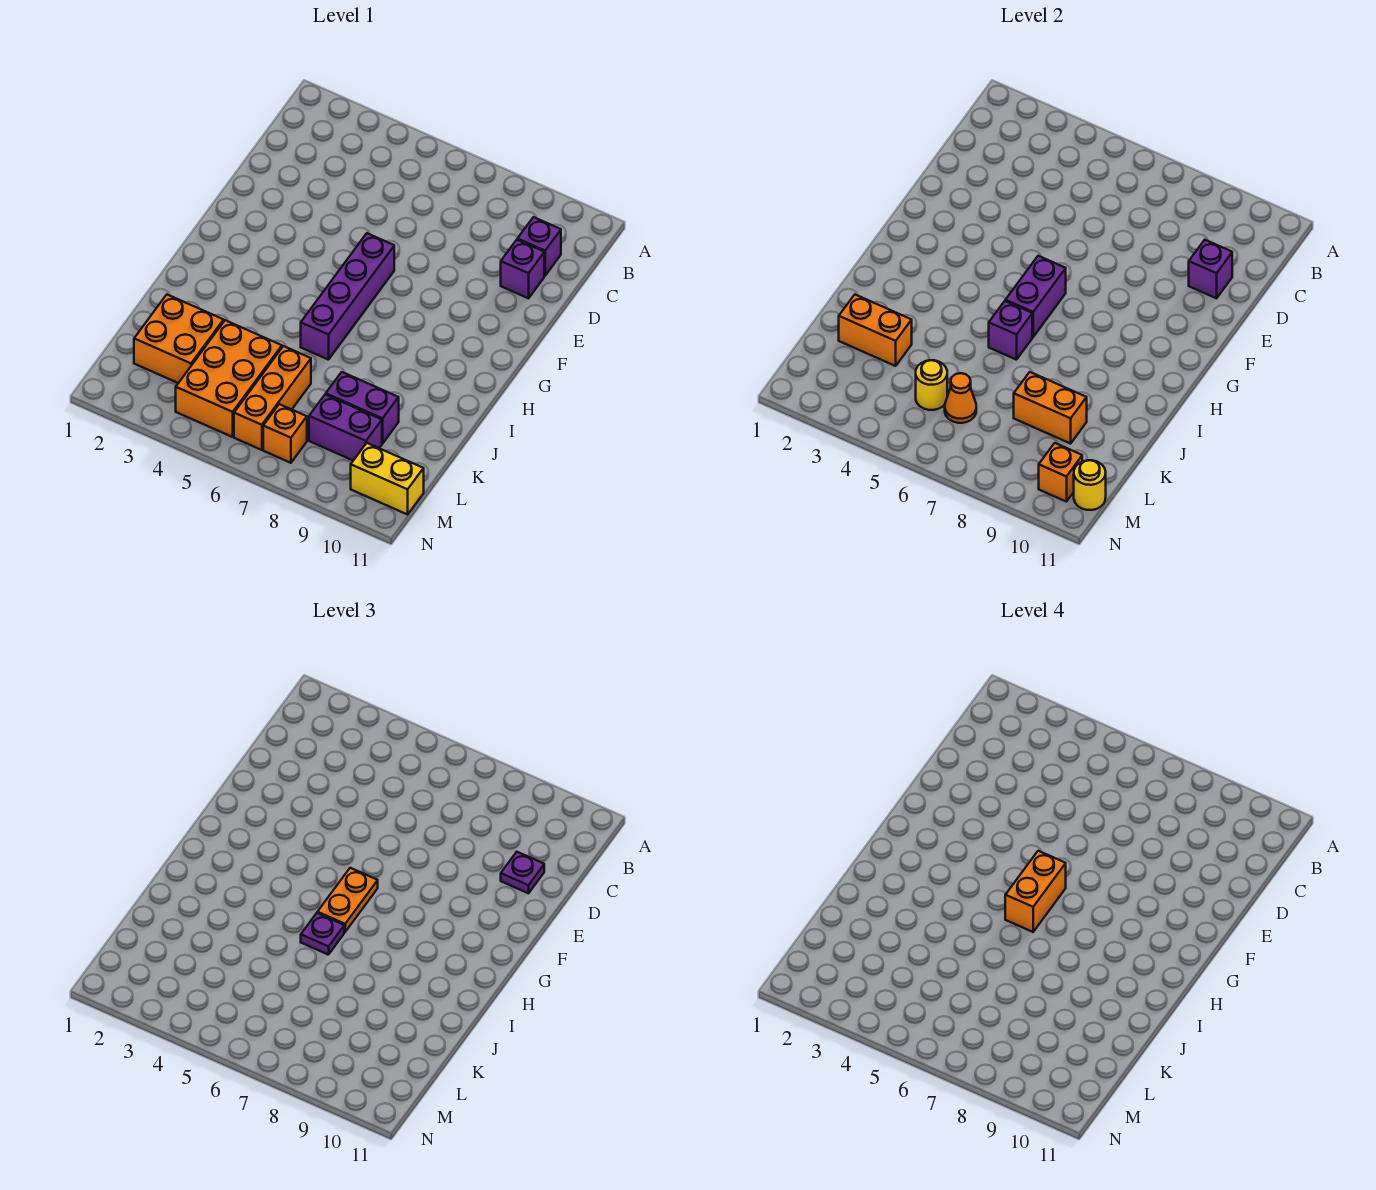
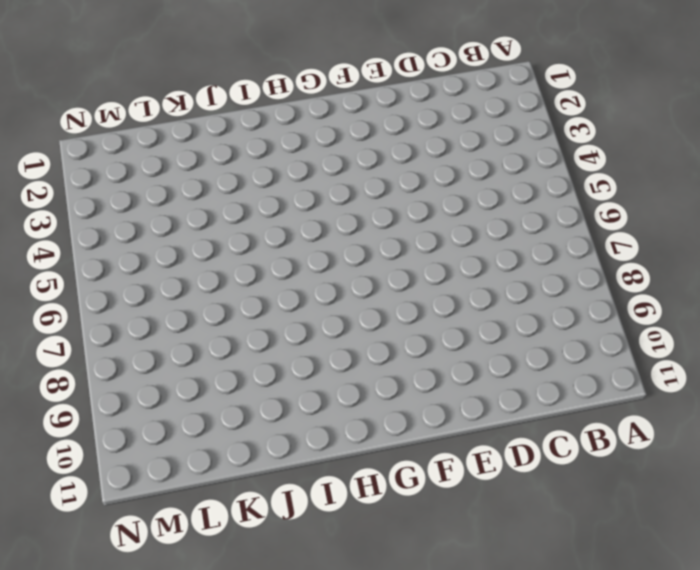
none -> purple 1x1 brick [518,217,561,276]
none -> purple 1x1 brick [501,240,544,298]
none -> purple 1x4 brick [301,233,394,360]

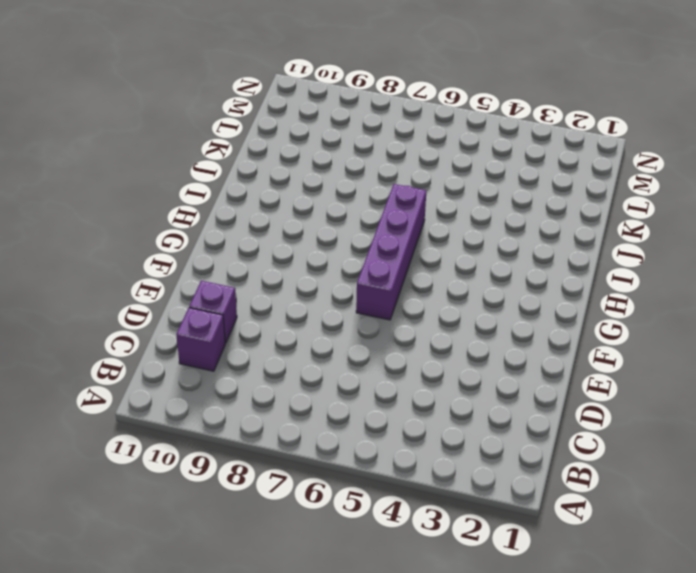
none -> orange 2x2 brick [134,295,224,383]
none -> orange 2x3 brick [176,320,282,437]
none -> orange 1x3 brick [234,346,311,450]

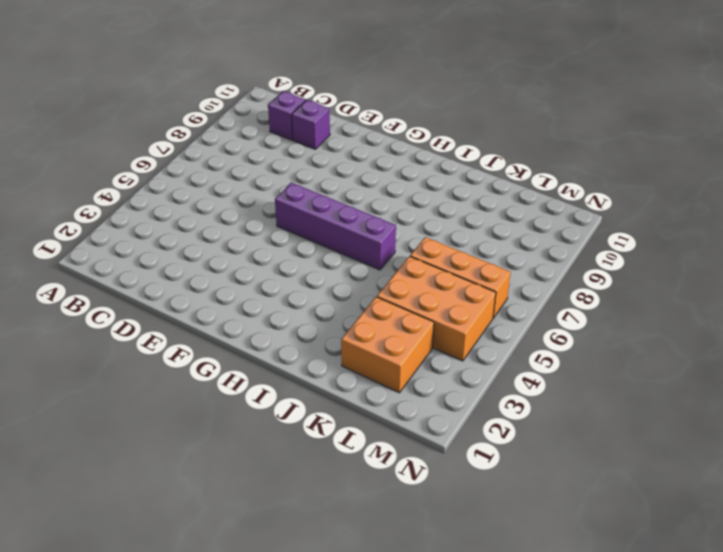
none -> purple 1x2 brick [326,372,399,444]
none -> purple 1x2 brick [309,394,382,461]
none -> orange 1x1 brick [263,404,307,463]

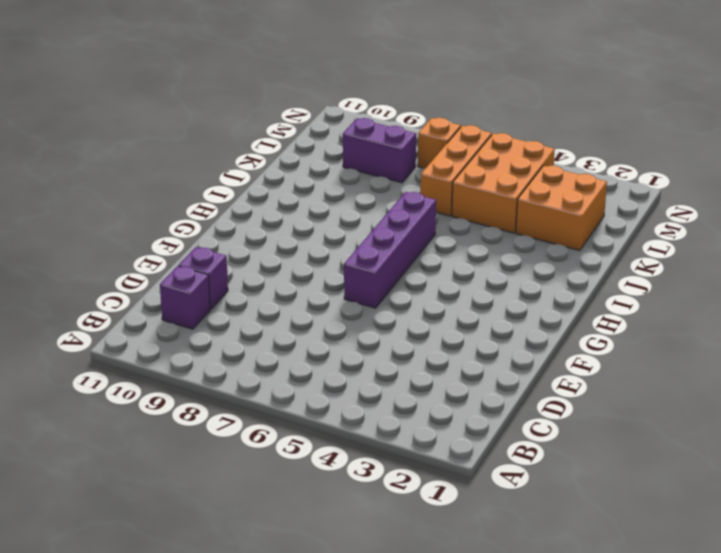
none -> purple 1x2 brick [326,372,399,444]
none -> yellow 1x2 brick [351,443,424,515]
none -> purple 1x1 brick [1189,240,1232,298]

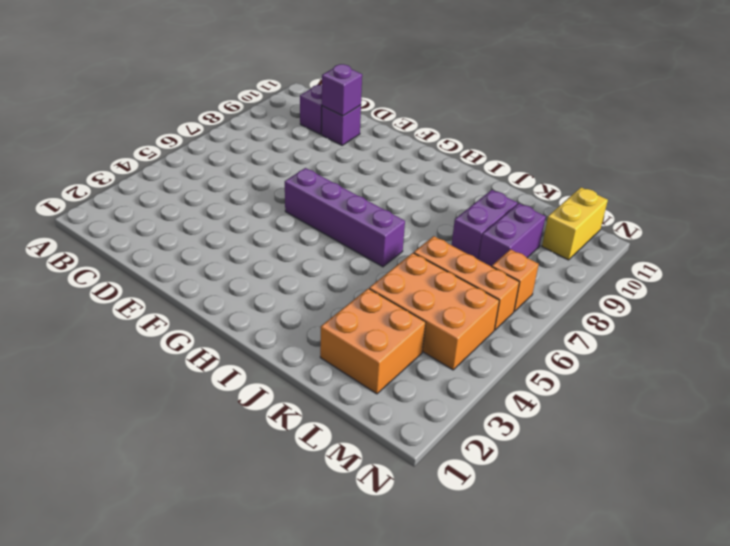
none -> purple 1x2 brick [1005,256,1066,337]
none -> purple 1x1 brick [989,301,1032,360]
none -> orange 1x2 brick [839,295,912,366]

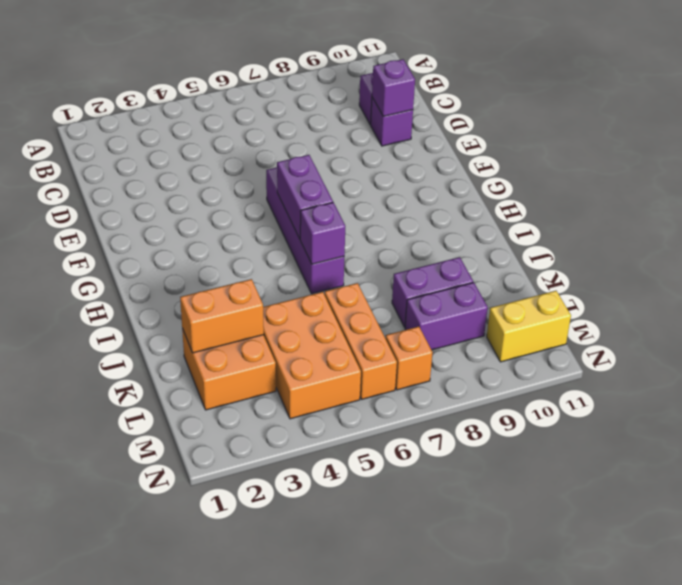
none -> orange 1x2 brick [1014,372,1087,444]
none -> yellow 1x1 round brick [916,360,947,410]
none -> orange 1x1 cone [945,373,976,423]

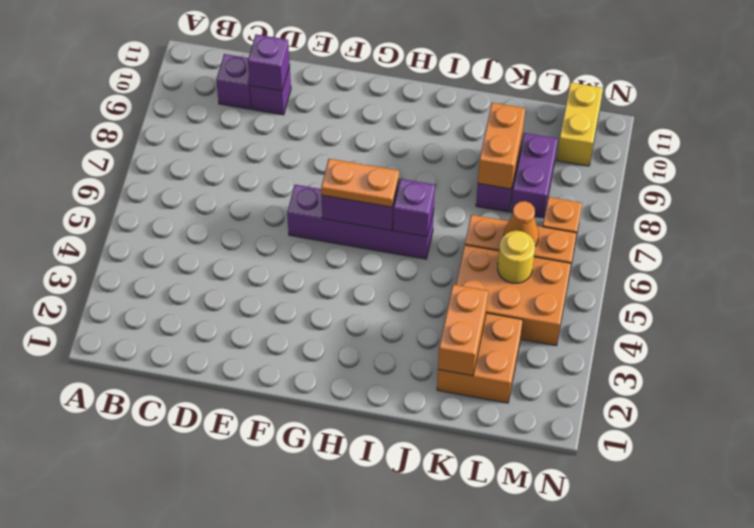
none -> orange 1x1 brick [1039,443,1082,502]
none -> yellow 1x1 round brick [1074,460,1106,510]
none -> purple 1x1 plate [501,852,544,893]

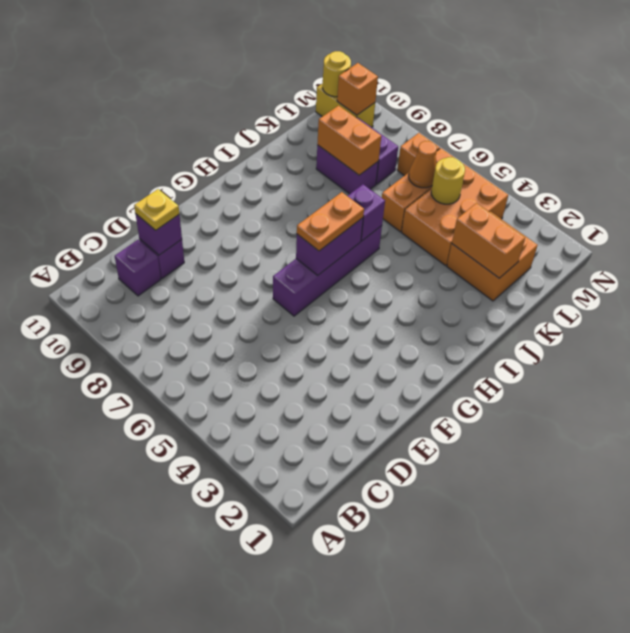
yellow 1x1 plate [134,189,179,230] -> purple 1x1 plate [501,852,544,893]
none -> purple 1x1 plate [301,913,344,955]
none -> orange 1x2 brick [1005,851,1066,932]

